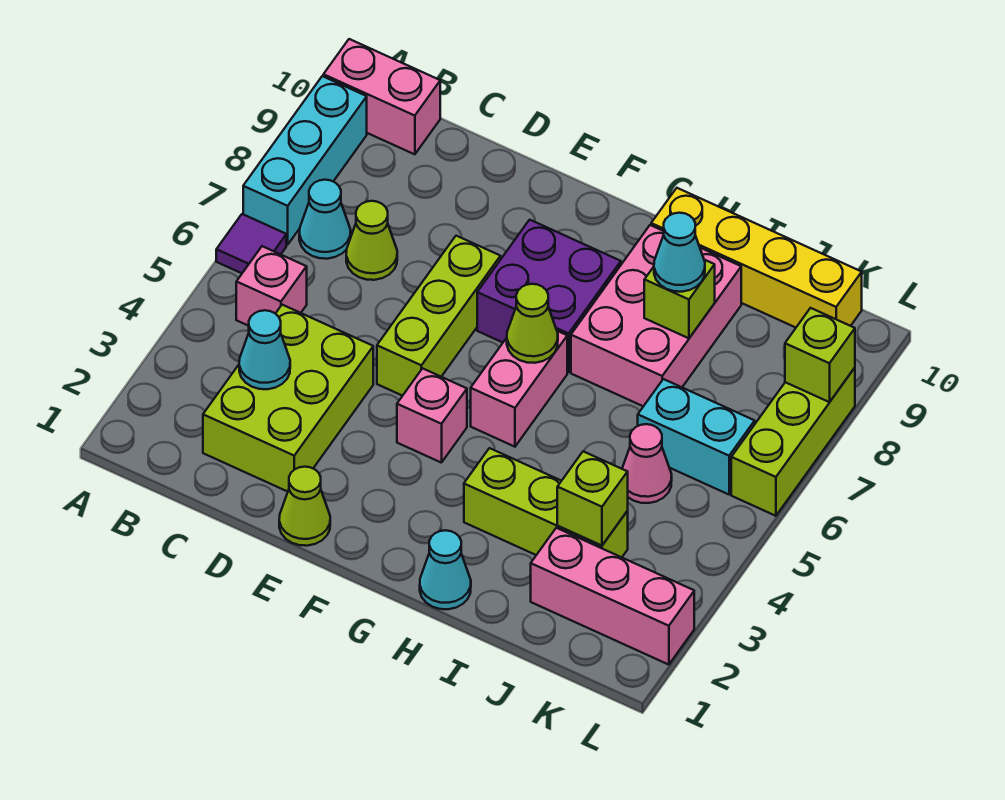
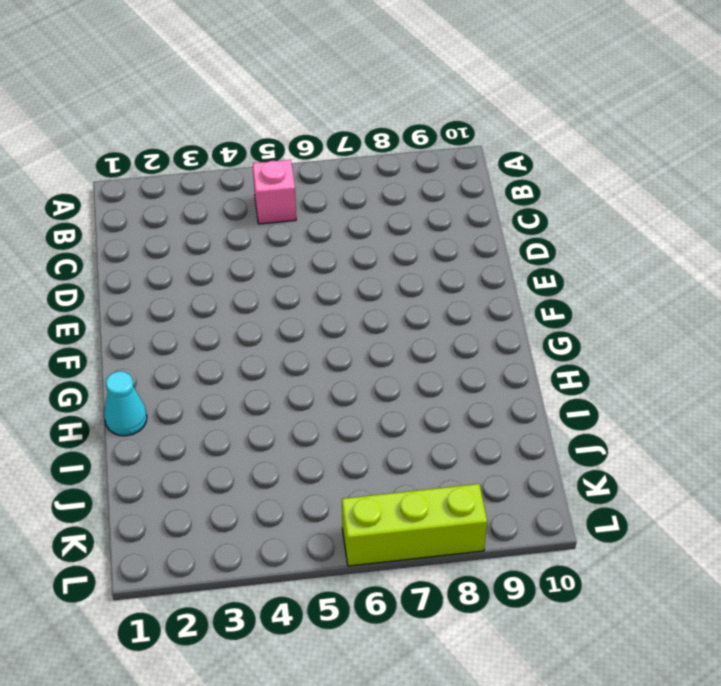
none -> purple 1x1 tile [216,214,286,273]
none -> cyan 1x3 brick [243,76,367,245]
none -> pink 1x2 brick [323,39,440,154]

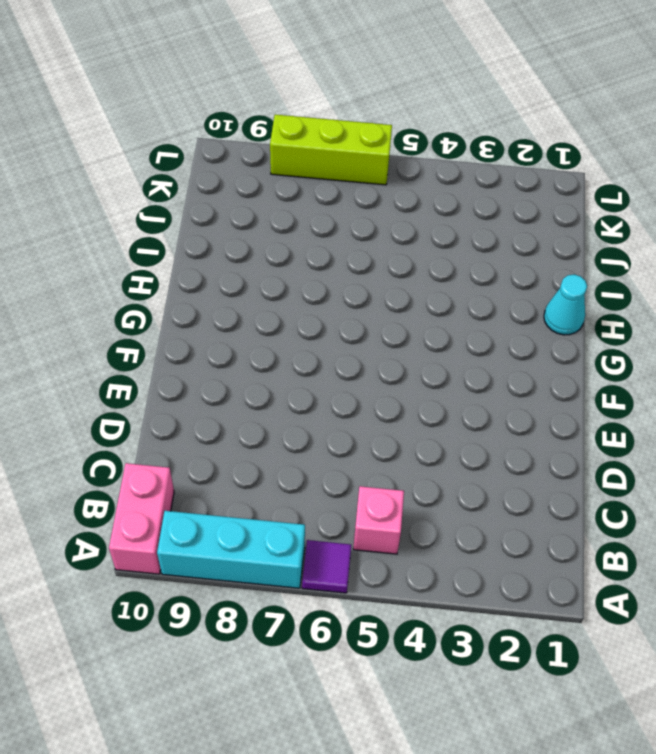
none -> cyan 1x1 cone [299,180,351,259]
none -> lime 2x3 brick [203,305,373,492]
none -> lime 1x1 cone [346,201,397,280]

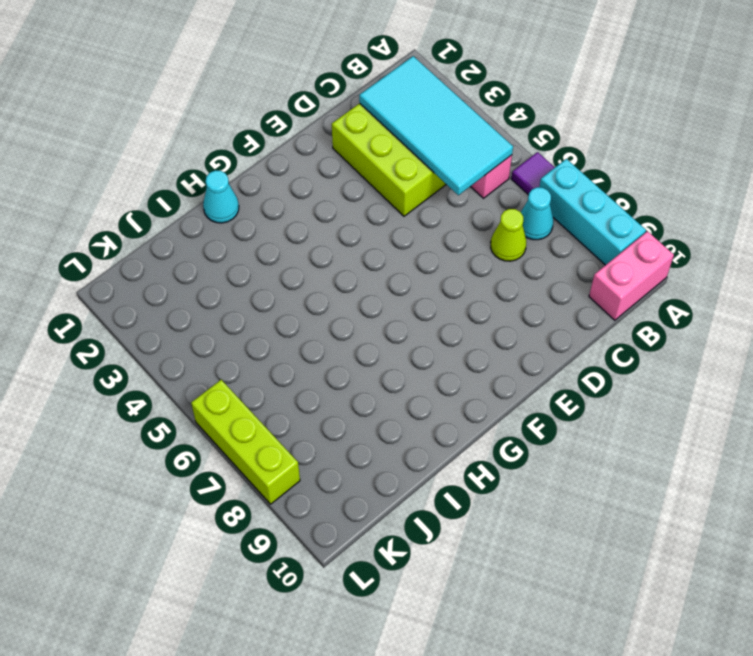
cyan 2x4 tile [359,56,513,195] -> cyan 1x1 cone [239,310,290,389]
none -> lime 1x1 cone [279,467,330,546]
none -> lime 1x3 brick [377,236,501,396]
none -> pink 1x1 brick [397,368,467,463]

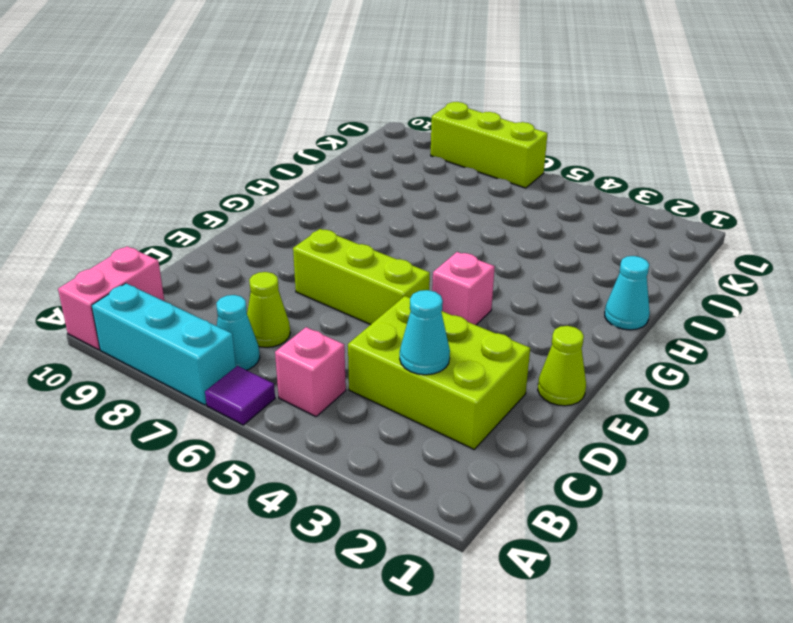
none -> purple 2x2 brick [477,220,621,372]
none -> pink 1x2 brick [471,331,567,447]
none -> lime 1x3 brick [464,448,628,557]

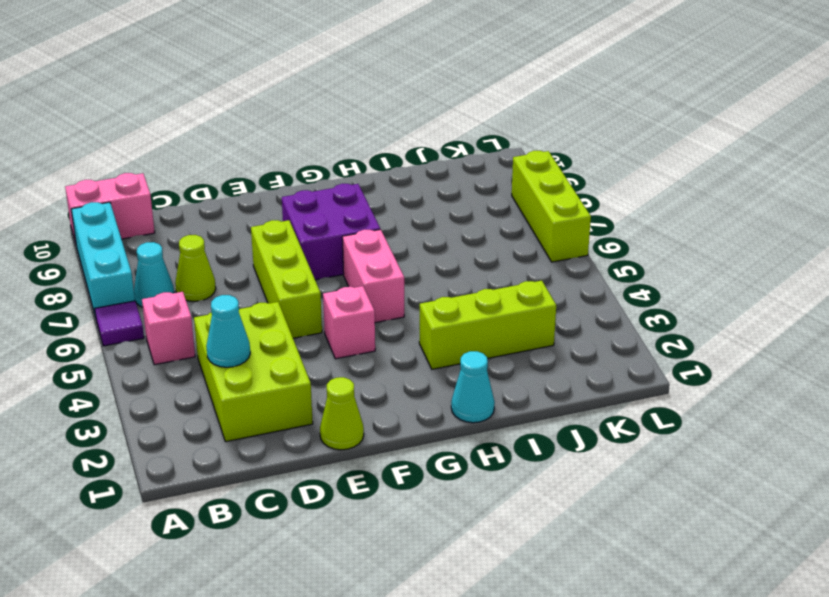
none -> pink 2x3 brick [571,225,741,406]
none -> yellow 1x4 brick [651,188,862,327]
none -> pink 1x3 brick [531,528,694,665]

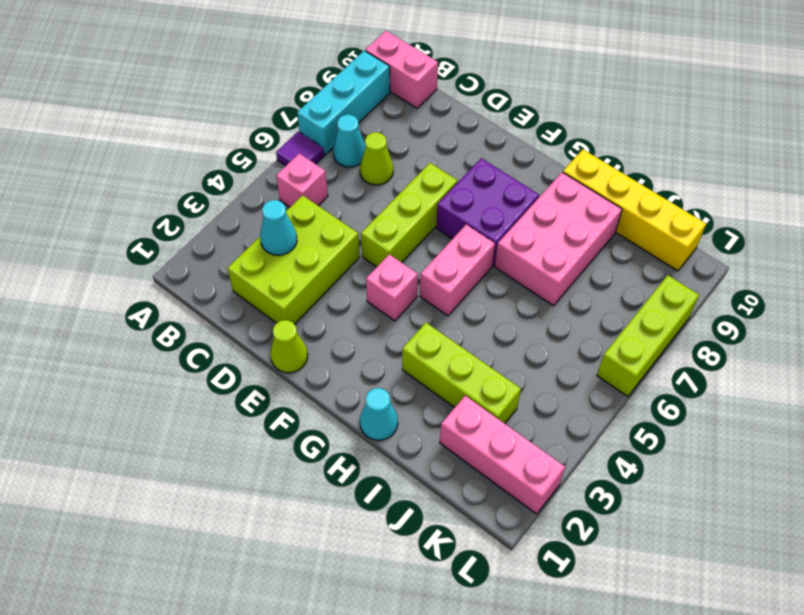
none -> pink 1x1 cone [622,424,672,503]
none -> cyan 1x2 brick [638,379,755,494]
none -> lime 1x1 cone [507,284,558,363]

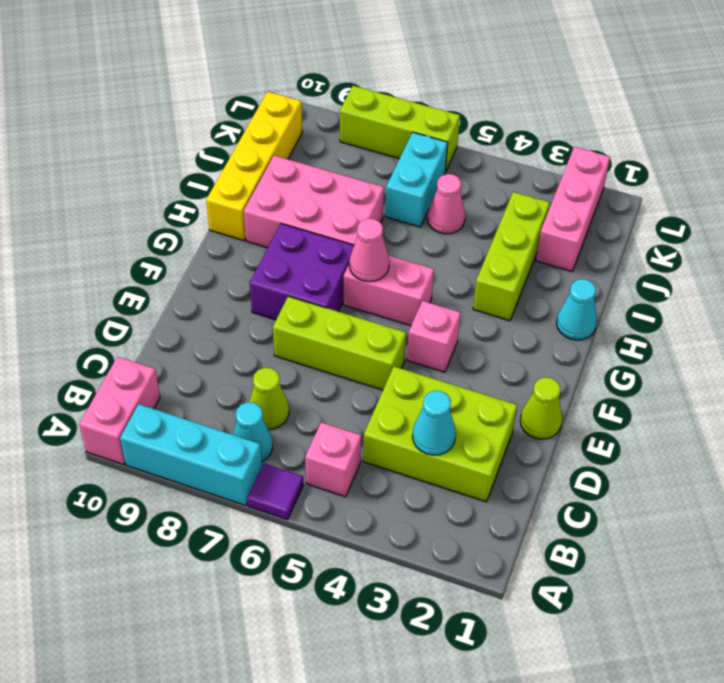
pink 1x1 cone [349,219,389,282] -> lime 1x1 cone [507,284,558,363]
none -> lime 1x1 brick [644,260,715,338]
none -> lime 1x1 brick [557,451,628,546]
none -> lime 1x1 brick [785,308,855,402]

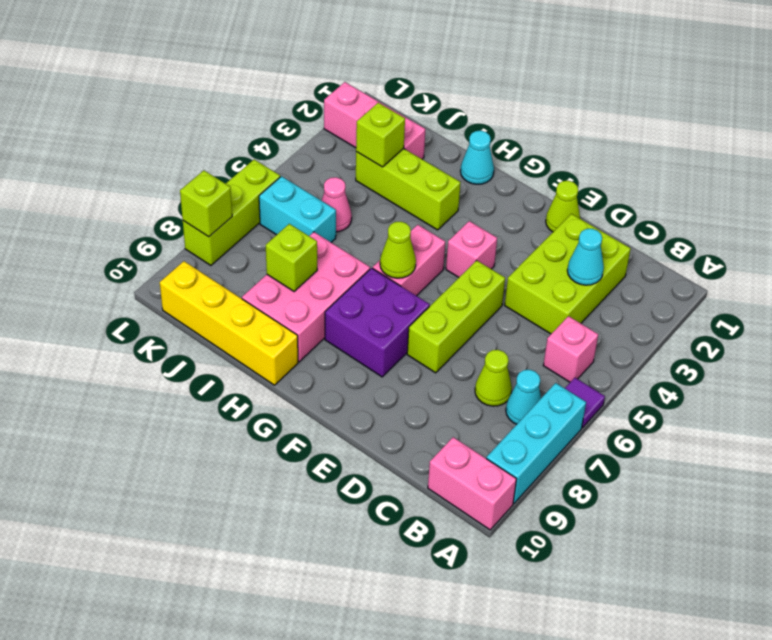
none -> cyan 1x1 cone [654,213,705,292]

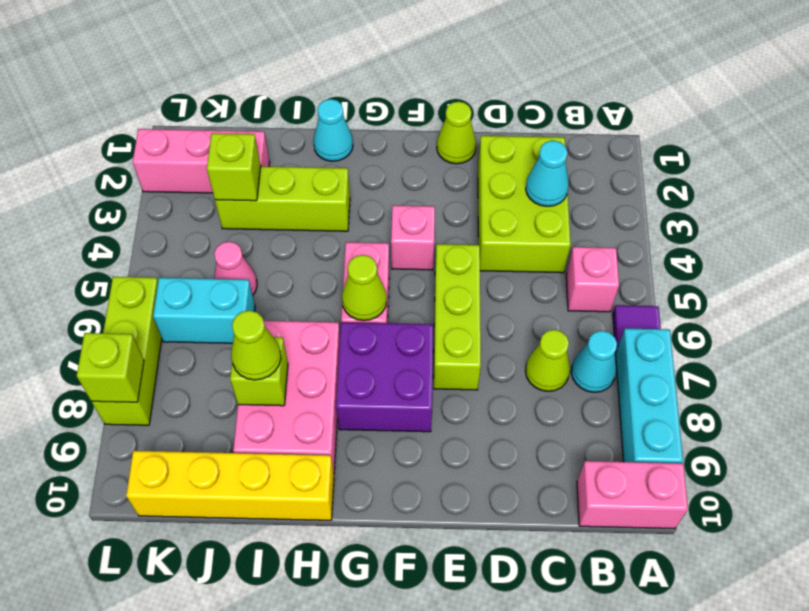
lime 1x1 cone [231,310,281,380] -> cyan 1x1 cone [654,213,705,292]

